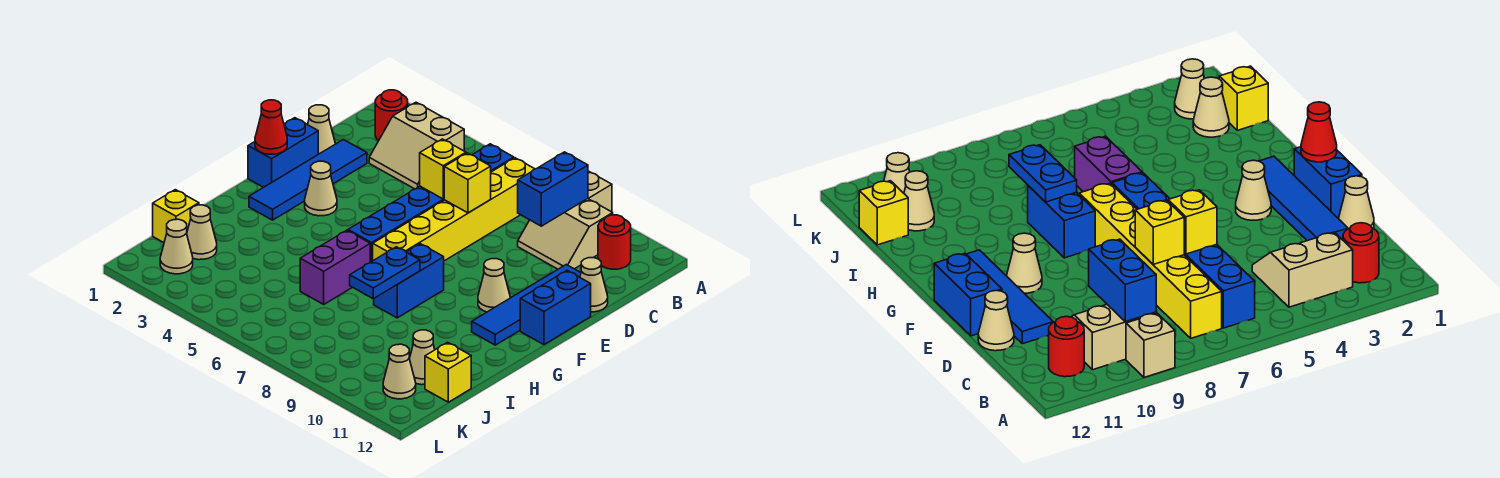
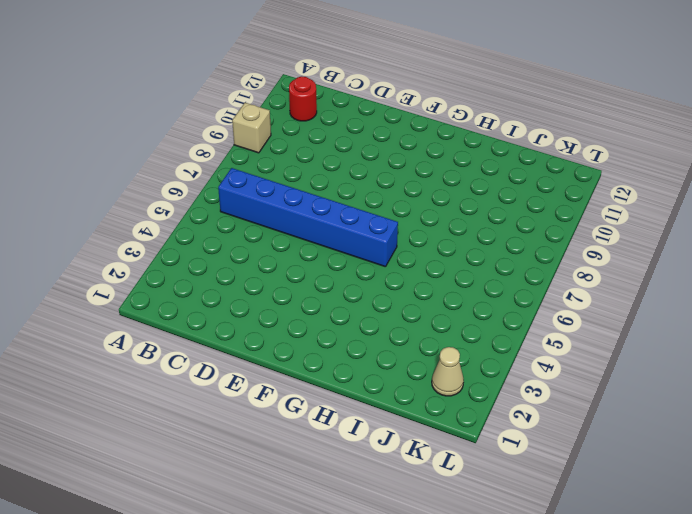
none -> red 1x1 round brick [375,90,408,140]
none -> tan 2x2 slope [369,102,464,189]
none -> yellow 1x6 brick [373,158,534,261]

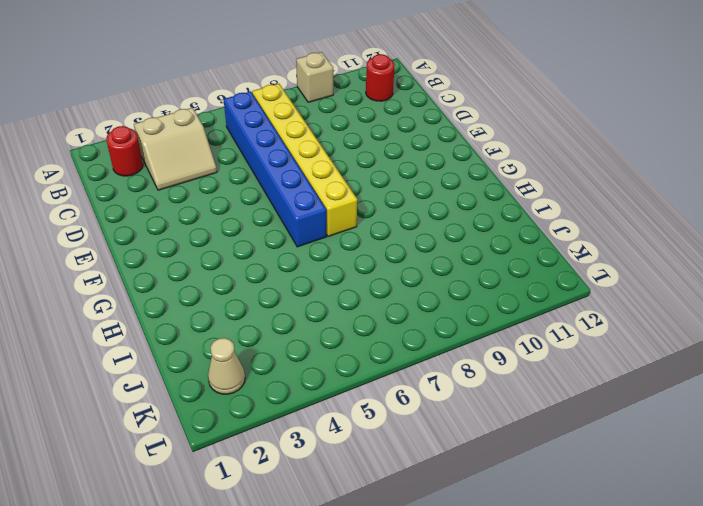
none -> tan 2x2 slope [518,199,613,269]
none -> tan 1x1 cone [308,105,335,154]
none -> blue 1x4 tile [249,140,367,220]

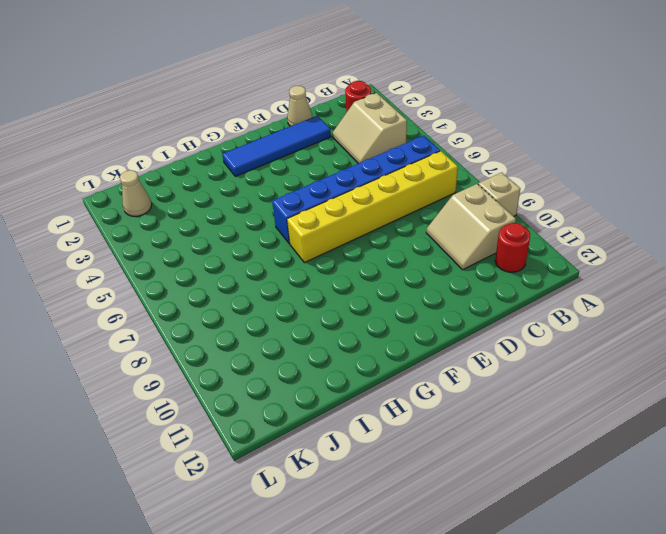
none -> blue 1x4 tile [472,265,581,345]
none -> tan 1x1 cone [580,258,608,312]
none -> blue 1x2 brick [248,118,318,187]

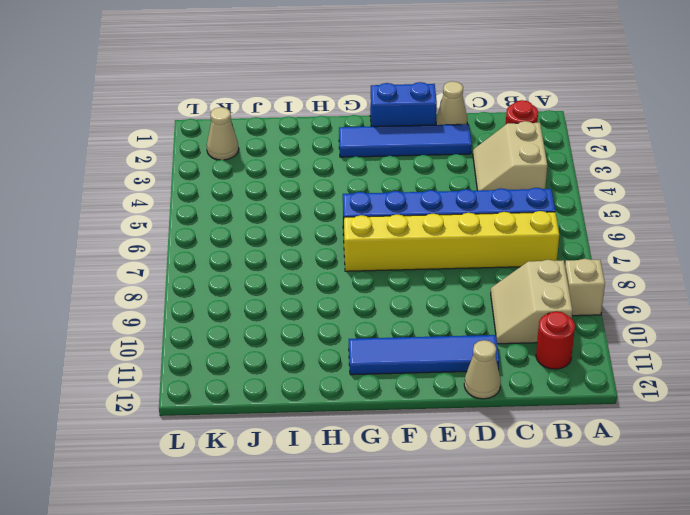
none -> blue 1x2 brick [520,271,591,345]
none -> tan 1x1 cone [305,161,337,216]
none -> tan 1x1 cone [478,259,510,312]

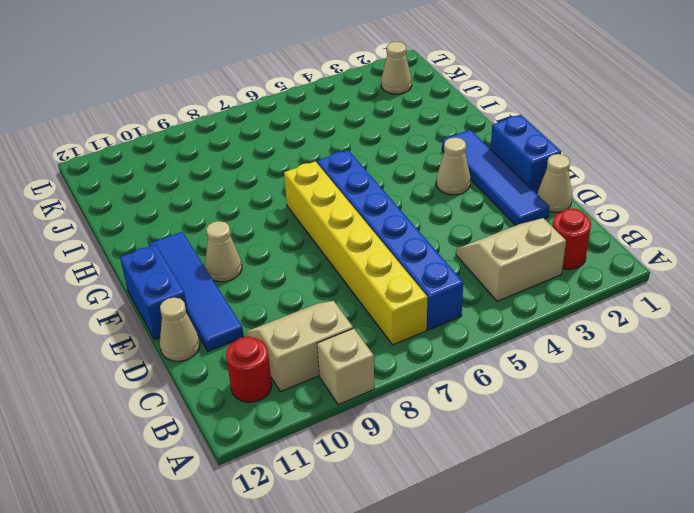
none -> blue 1x2 brick [374,244,444,318]
none -> purple 1x2 brick [300,230,370,304]
none -> yellow 1x1 brick [153,190,199,243]

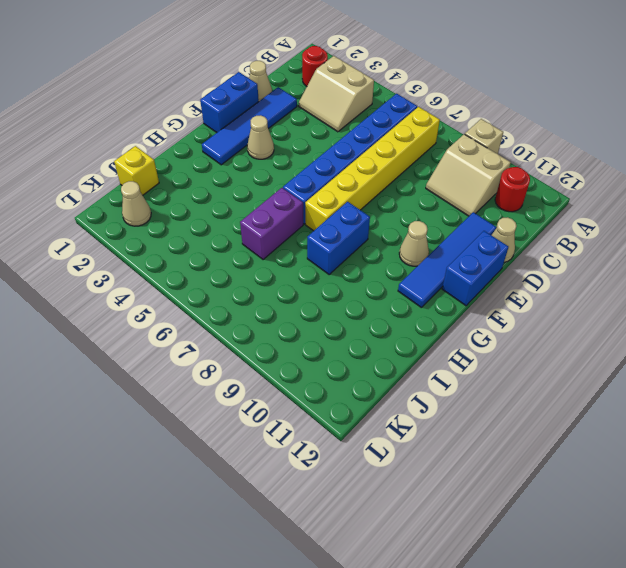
none -> tan 1x1 cone [187,205,217,260]
none -> tan 1x1 cone [409,330,435,385]
none -> yellow 1x1 brick [425,342,471,402]

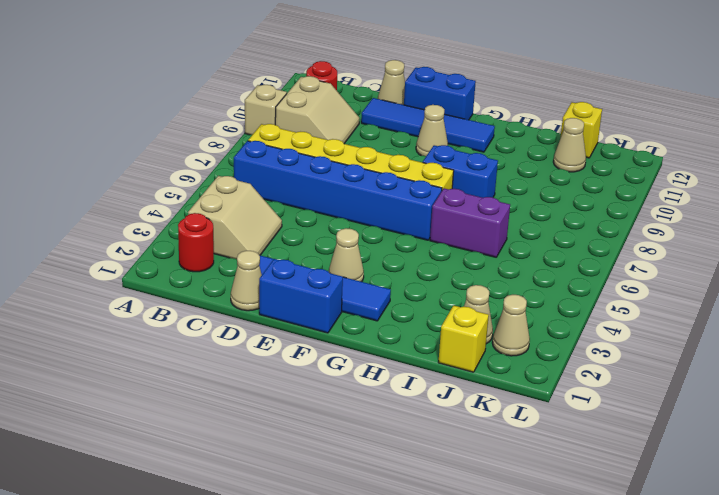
none -> tan 1x1 cone [383,344,416,399]
none -> blue 1x2 brick [518,152,588,226]
none -> yellow 1x1 brick [420,139,466,199]

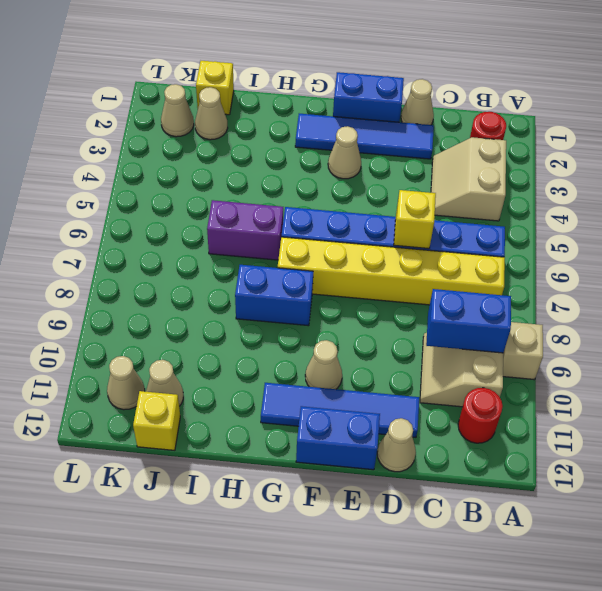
none -> yellow 1x1 brick [444,153,491,213]
none -> red 1x1 cone [255,100,287,154]
none -> blue 1x2 plate [350,247,420,299]

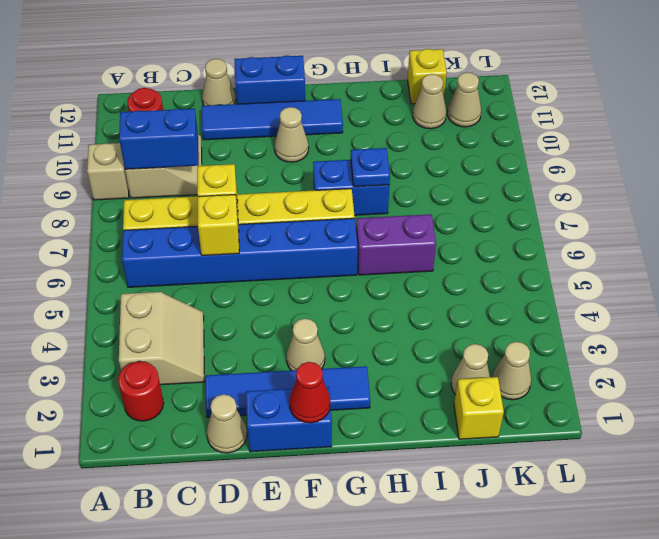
blue 1x1 plate [351,148,390,187] -> blue 1x2 plate [350,247,420,299]

